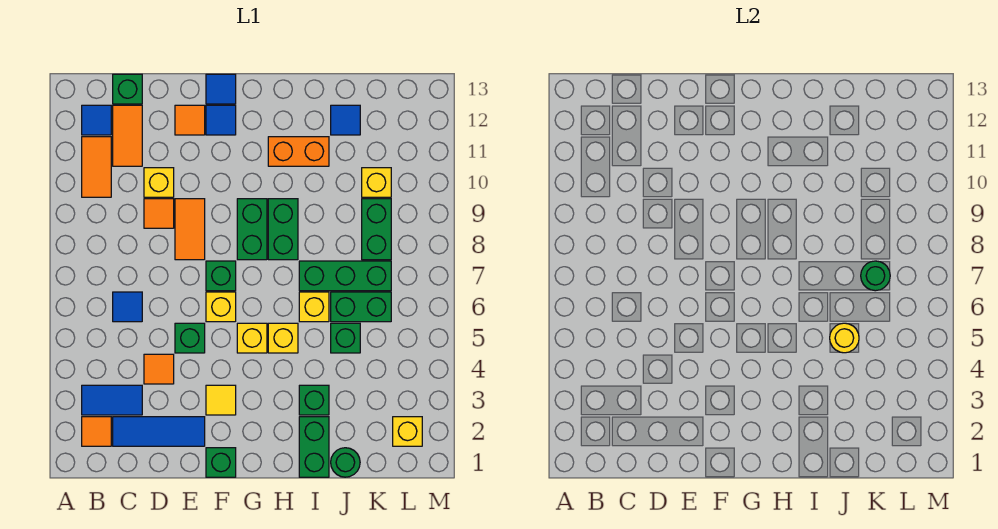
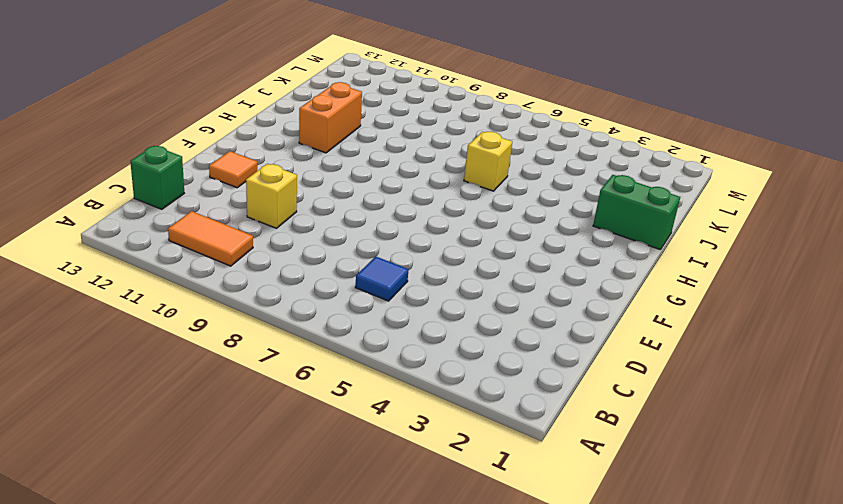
none -> orange 1x1 tile [82,417,111,446]
none -> blue 1x2 tile [82,385,142,415]
none -> blue 1x1 tile [82,105,111,135]
none -> blue 1x3 tile [113,417,205,446]

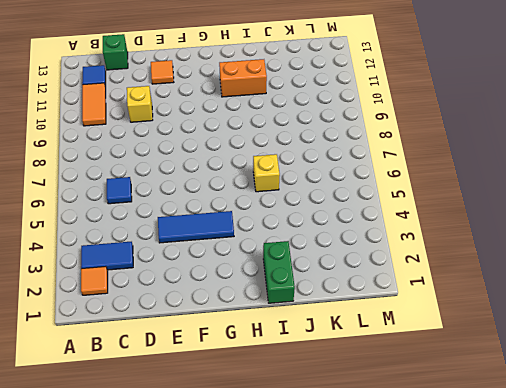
blue 1x3 tile [158,211,234,243] -> blue 1x3 tile moved to [113,417,205,446]
none -> orange 1x2 tile [113,105,142,166]
none -> orange 1x1 tile [144,354,174,384]
none -> orange 1x1 tile [144,199,174,228]
none -> green 1x1 brick [175,323,205,353]

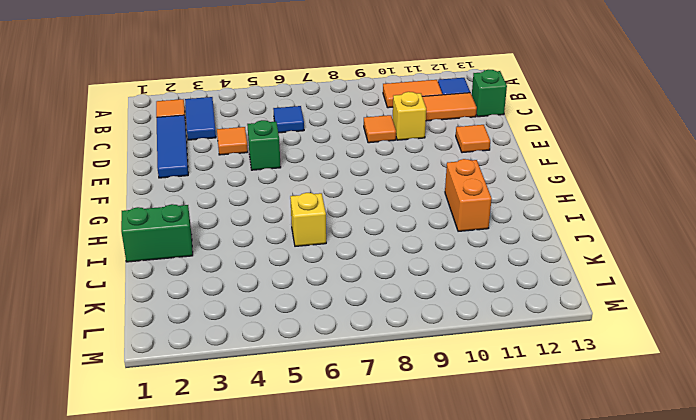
none -> orange 1x2 tile [175,199,205,260]
none -> green 1x1 brick [206,448,236,477]
none -> yellow 1x1 tile [206,385,236,415]
none -> yellow 1x1 brick [206,292,236,322]

